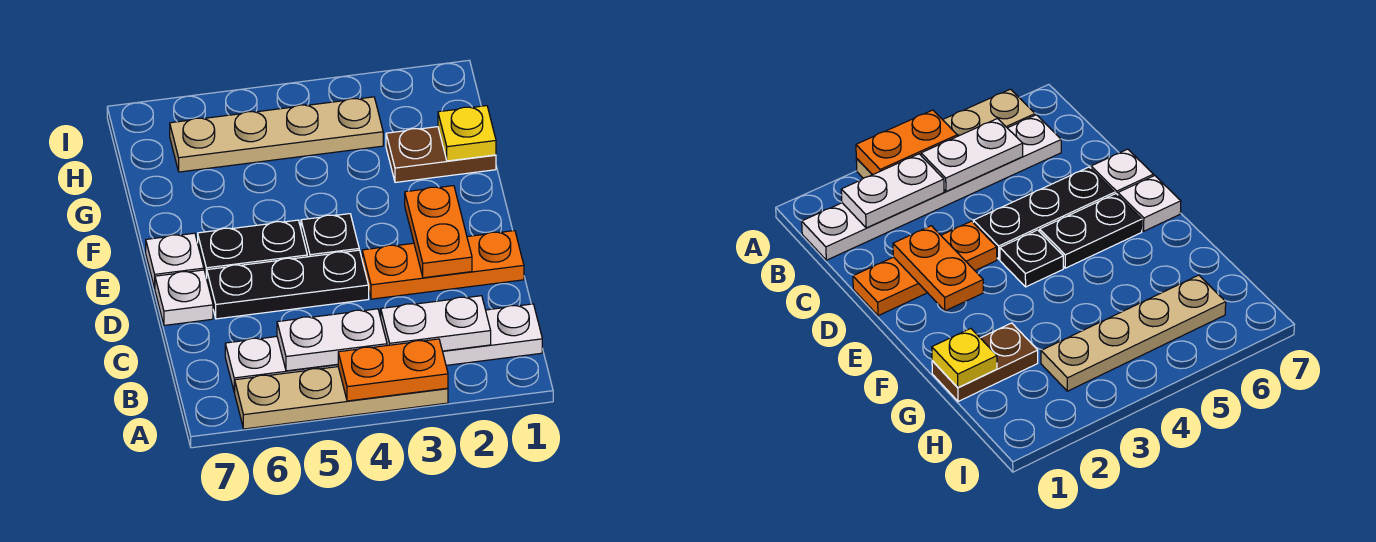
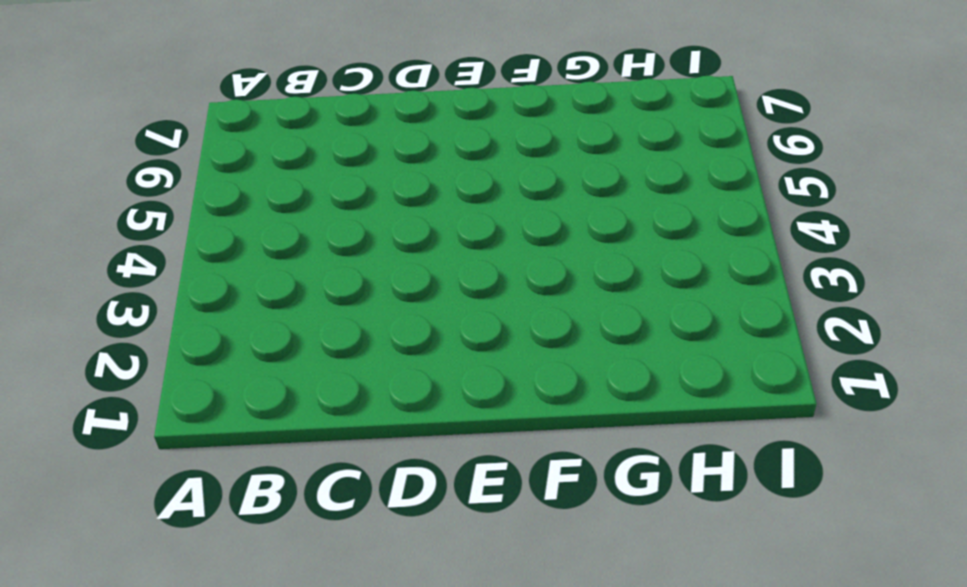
none -> tan 1x4 plate [235,367,448,429]
none -> white 1x6 plate [225,304,542,392]
none -> orange 1x3 plate [362,231,524,299]

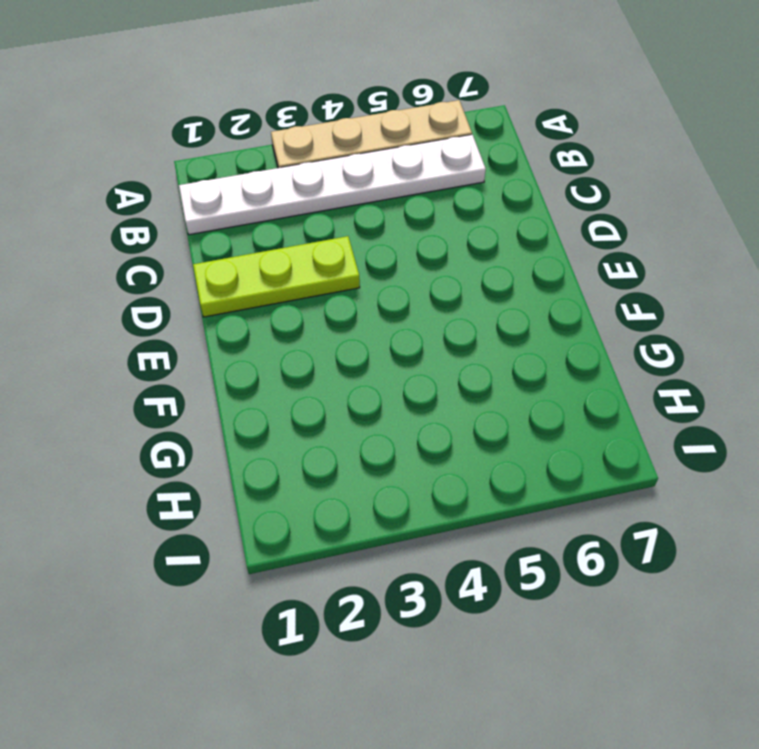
lime 1x3 plate [193,236,360,317] -> orange 1x3 plate [362,231,524,299]
none -> black 1x3 plate [207,250,369,319]
none -> white 1x1 plate [155,270,213,325]
none -> black 1x1 plate [301,214,359,257]

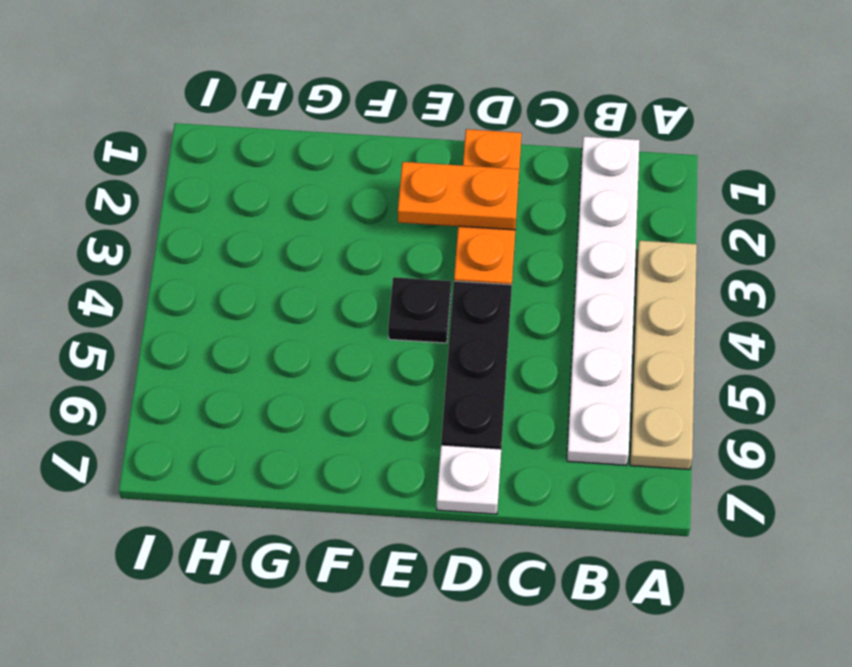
none -> black 1x2 plate [198,220,307,278]
none -> white 1x1 plate [146,233,204,288]
none -> brown 1x2 plate [386,127,496,182]

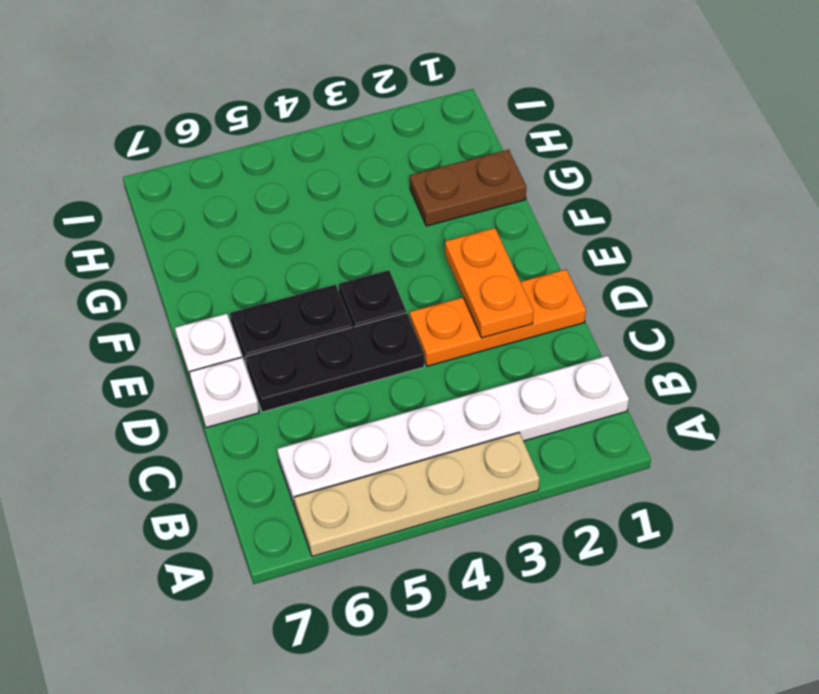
none -> tan 1x4 plate [170,97,383,172]
none -> orange 1x2 plate [338,339,448,401]
none -> white 1x2 plate [381,296,491,351]

